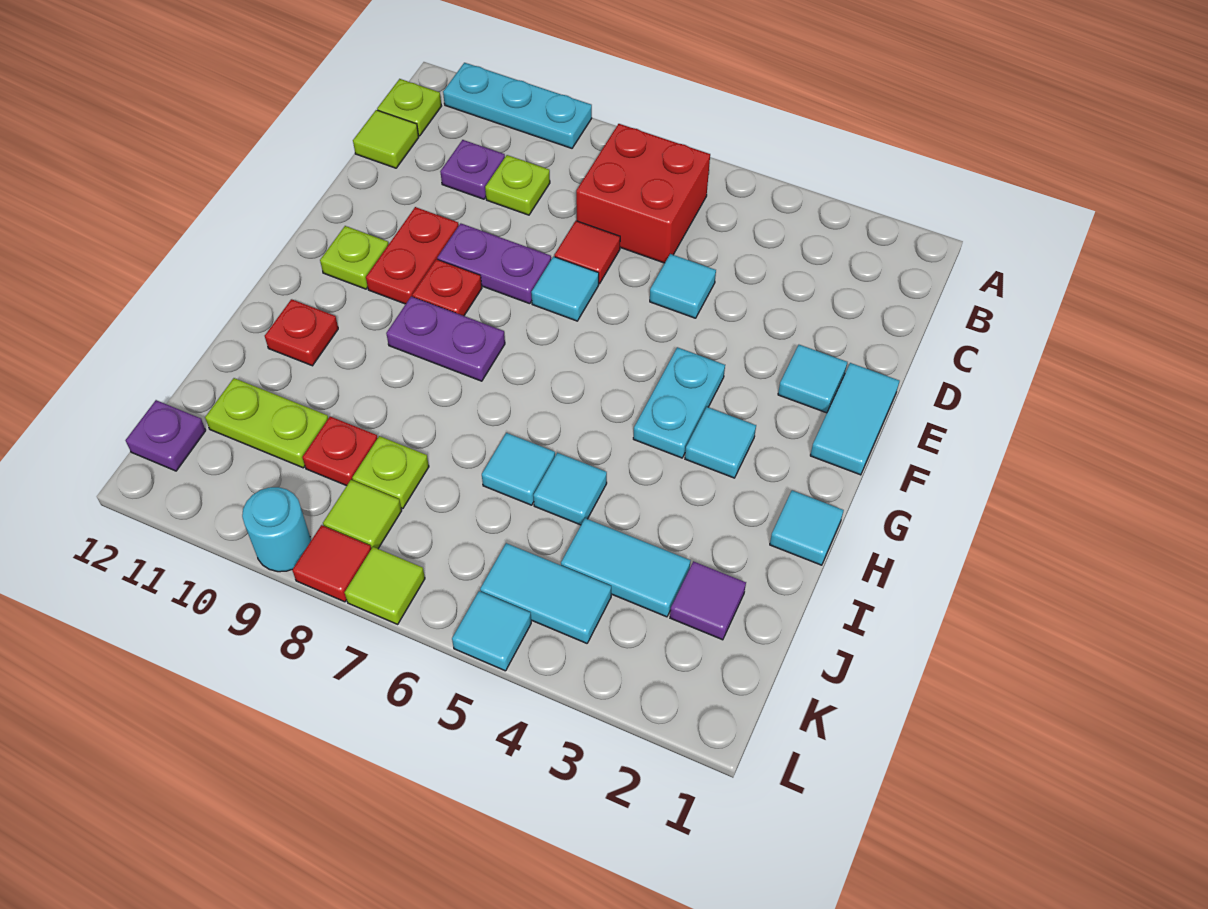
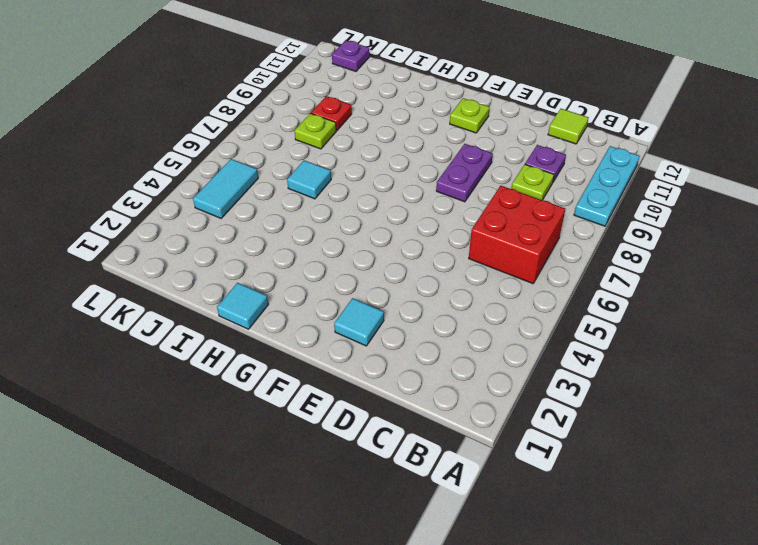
none -> lime 1x1 plate [377,79,441,136]
none -> cyan 1x1 tile [650,254,716,318]
none -> red 1x1 tile [554,221,620,284]
none -> cyan 1x2 tile [810,363,899,475]

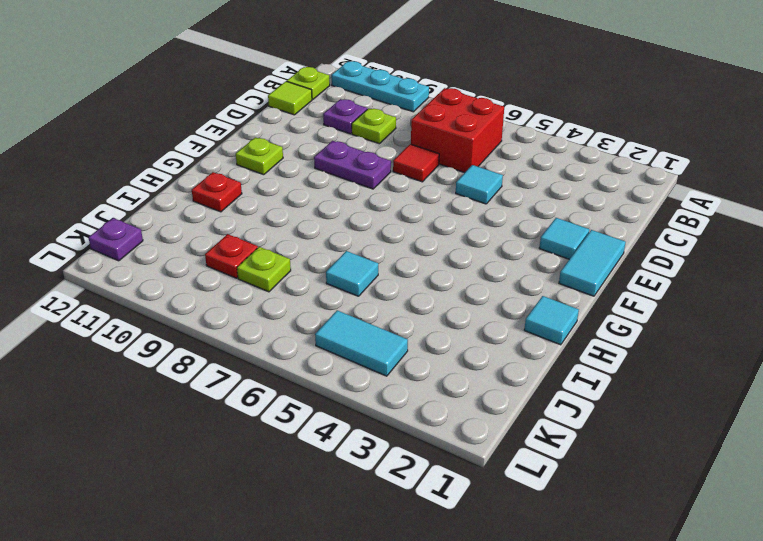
none -> cyan 1x1 tile [531,257,599,321]
none -> red 1x2 plate [366,207,459,304]
none -> cyan 1x2 plate [633,347,725,458]
none -> red 1x1 plate [412,259,482,316]

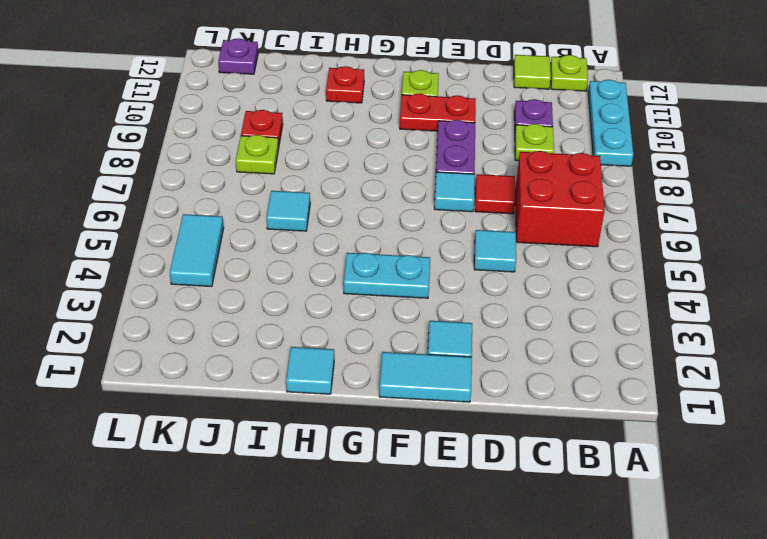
none -> red 1x1 plate [412,259,482,316]
none -> cyan 1x1 tile [685,407,756,478]
none -> purple 1x2 plate [386,296,505,381]
none -> cyan 1x1 tile [533,453,607,525]

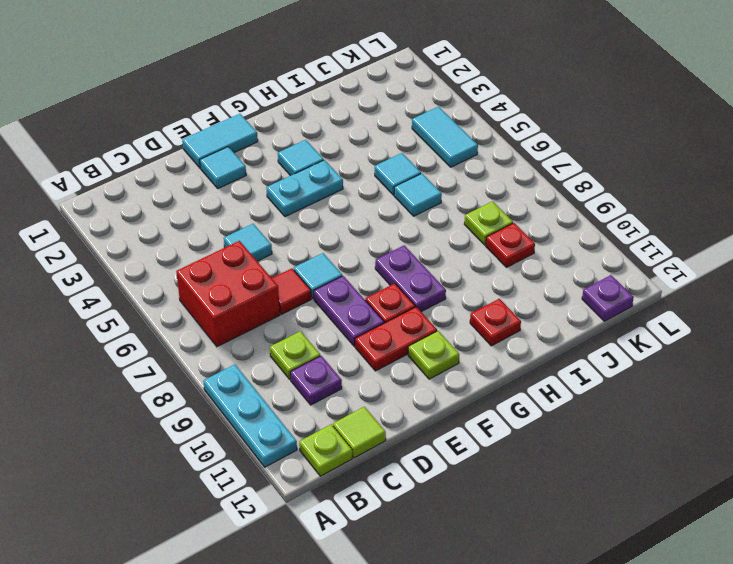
none -> cyan 1x1 tile [770,490,844,565]
none -> purple 1x1 tile [670,561,746,640]
none -> cyan 1x2 tile [561,518,690,617]
none -> lime 1x2 plate [205,378,328,468]

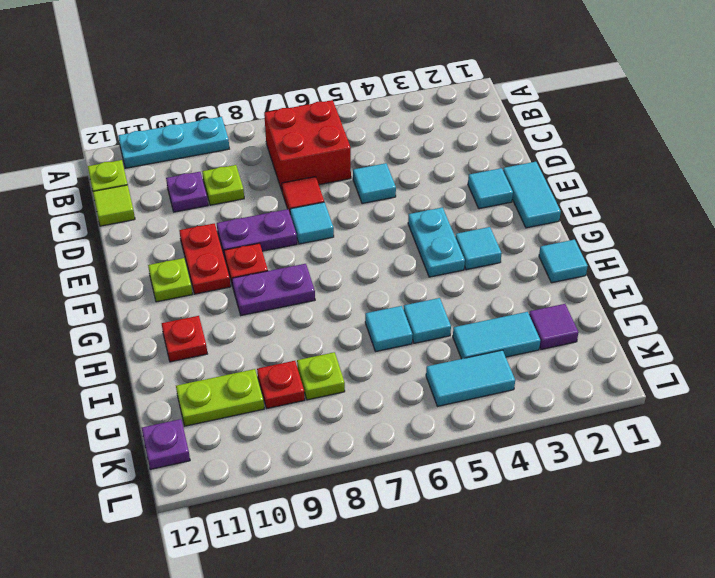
none -> lime 1x1 tile [323,480,402,549]
none -> cyan 1x1 tile [452,591,531,671]
none -> lime 1x1 tile [345,547,425,624]
none -> red 1x1 tile [292,525,371,602]

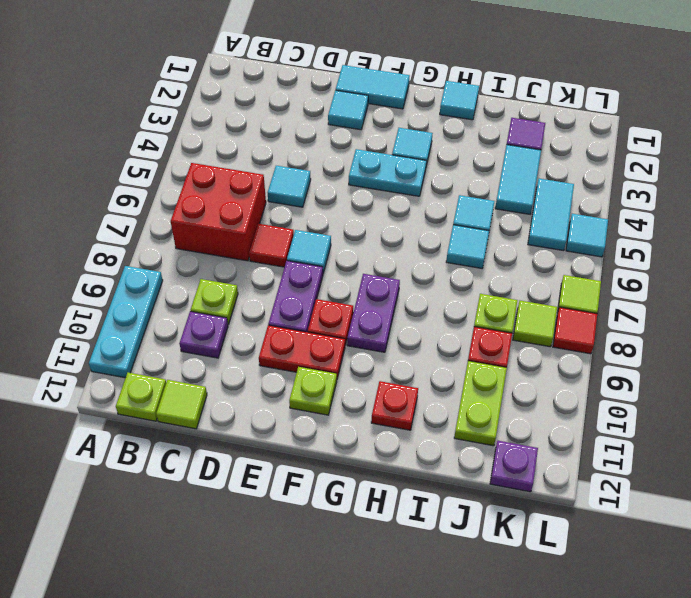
none -> cyan 1x1 round brick [242,487,311,572]

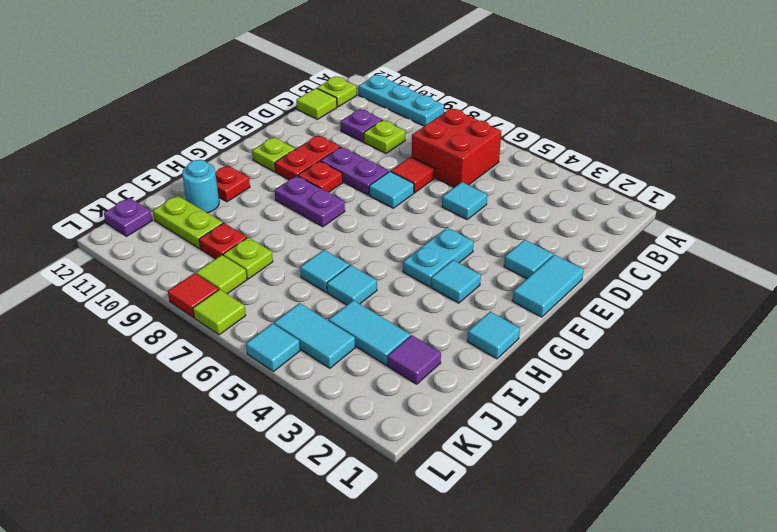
cyan 1x1 round brick [182,160,219,213] -> cyan 1x1 round brick moved to [242,487,311,572]

